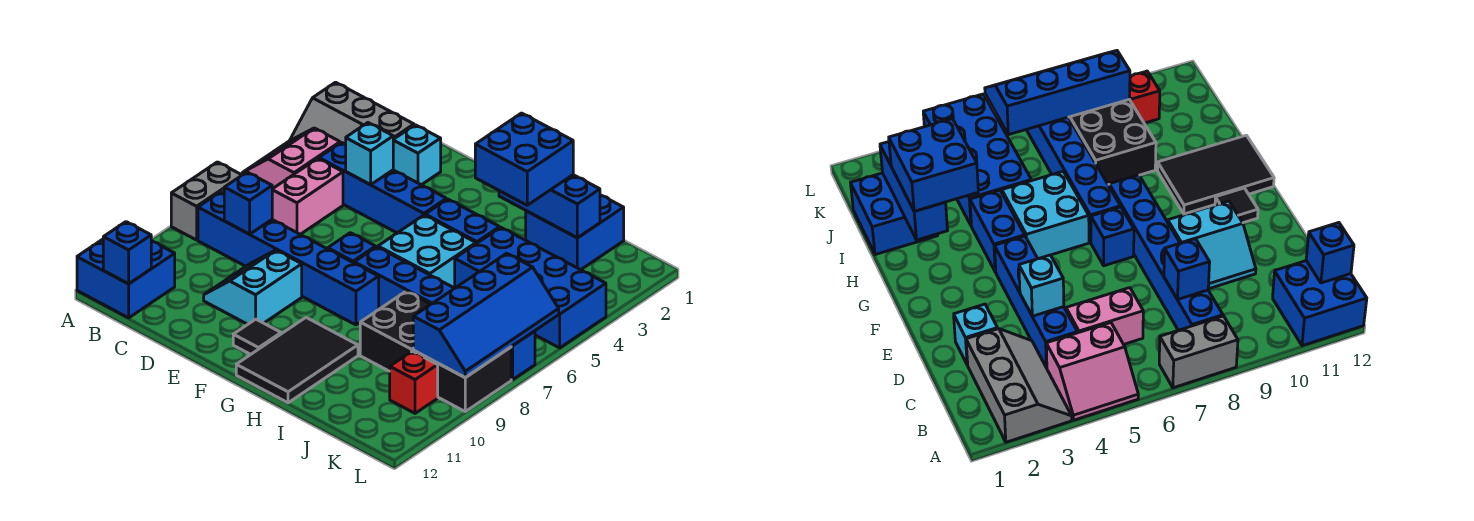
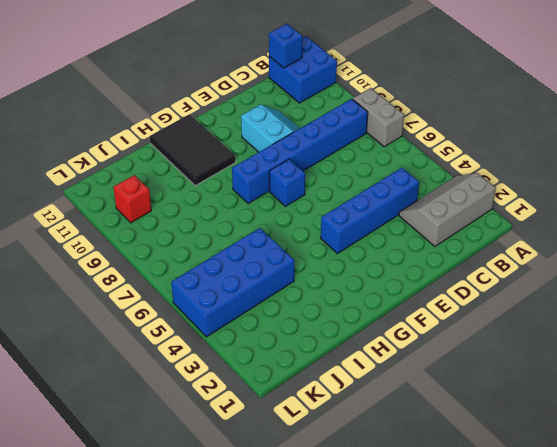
none -> pink 2x2 slope [242,128,340,189]
none -> pink 1x2 brick [272,159,343,234]
none -> cyan 1x1 brick [393,125,441,185]

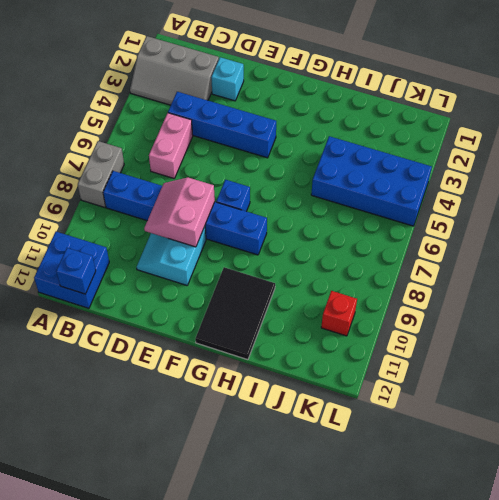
pink 2x2 slope [144,178,215,247] -> pink 2x2 slope moved to [242,128,340,189]
none -> black 1x1 tile [233,319,281,355]
none -> blue 1x2 brick [425,199,500,244]
none -> cyan 2x2 brick [378,215,476,288]

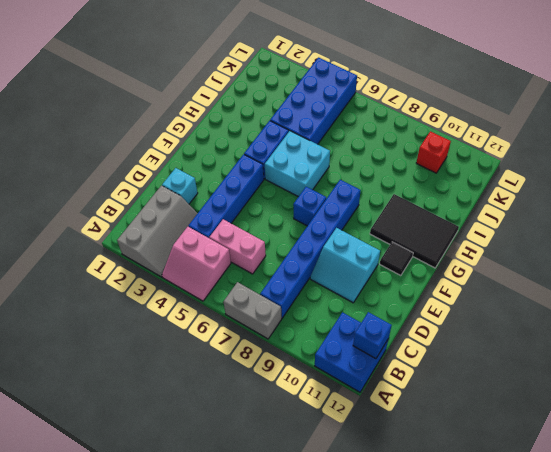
none -> blue 1x6 brick [354,247,535,380]
none -> blue 2x2 brick [526,195,624,270]
none -> black 2x4 brick [360,291,511,411]

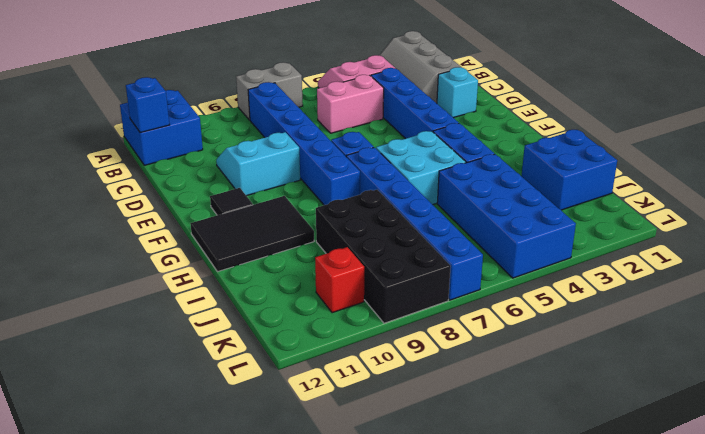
none -> blue 1x1 brick [224,172,272,234]
none -> cyan 1x1 brick [346,123,393,184]
none -> blue 1x3 brick [499,175,600,238]

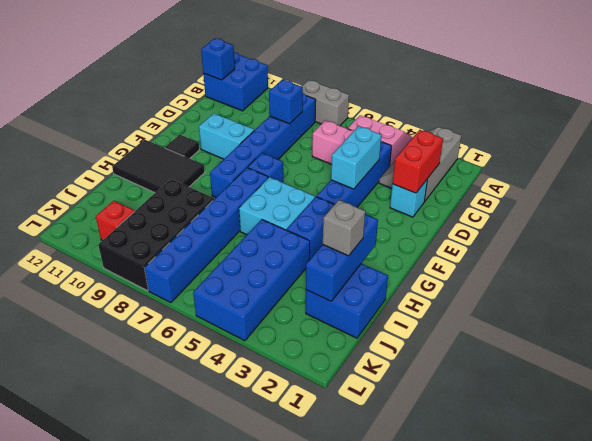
red 1x2 brick [393,130,443,193] -> none
cyan 1x2 brick [331,126,381,189] -> cyan 1x1 brick [346,123,393,184]
grey 1x1 brick [323,200,365,256] -> blue 2x2 brick [475,113,573,205]
none -> blue 2x4 slope [413,253,559,378]

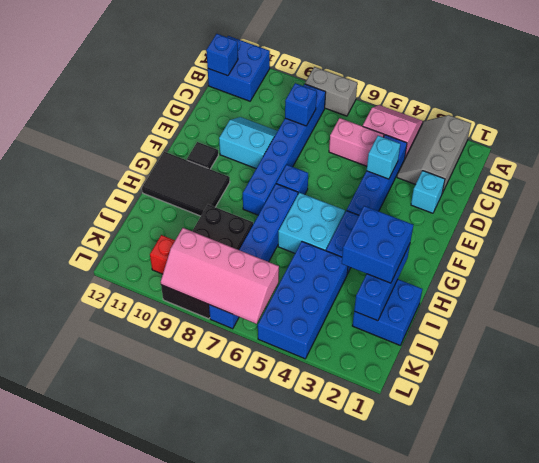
pink 2x4 slope [161,228,279,324] -> blue 2x4 slope [413,253,559,378]

